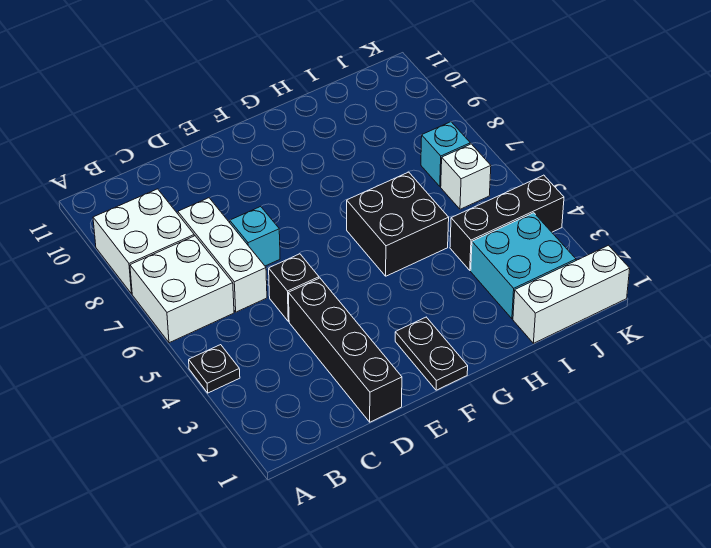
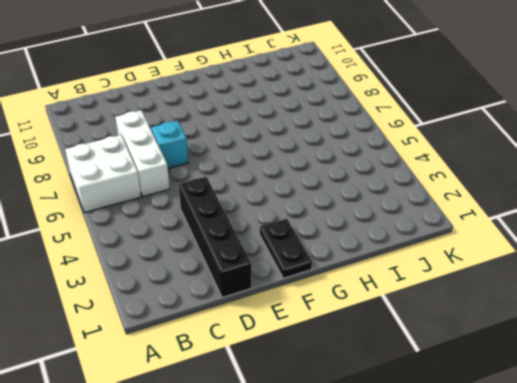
none -> black 1x1 plate [189,345,240,393]
none -> white 2x2 brick [93,189,194,294]
none -> black 1x1 brick [269,254,319,321]

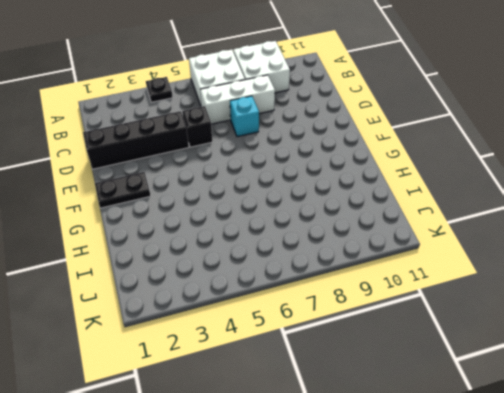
none -> black 2x2 brick [347,172,449,276]
none -> white 1x3 brick [513,245,630,343]
none -> cyan 2x2 brick [471,213,576,319]

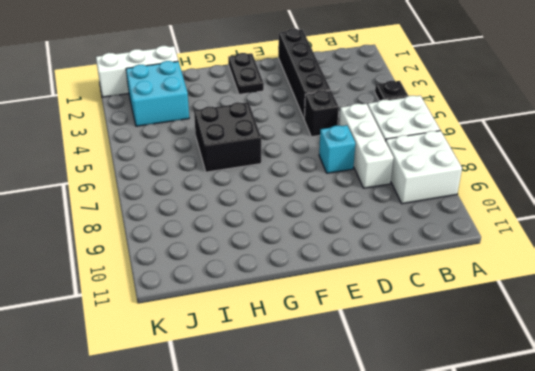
none -> black 1x3 brick [450,175,564,271]
none -> white 1x1 brick [441,144,491,209]
none -> cyan 1x1 brick [421,122,470,187]

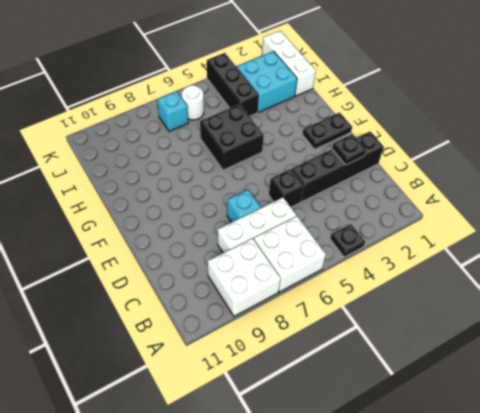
black 1x1 plate [332,134,366,165] -> none
white 1x1 round brick [182,85,204,120] -> white 1x1 brick [441,144,491,209]

